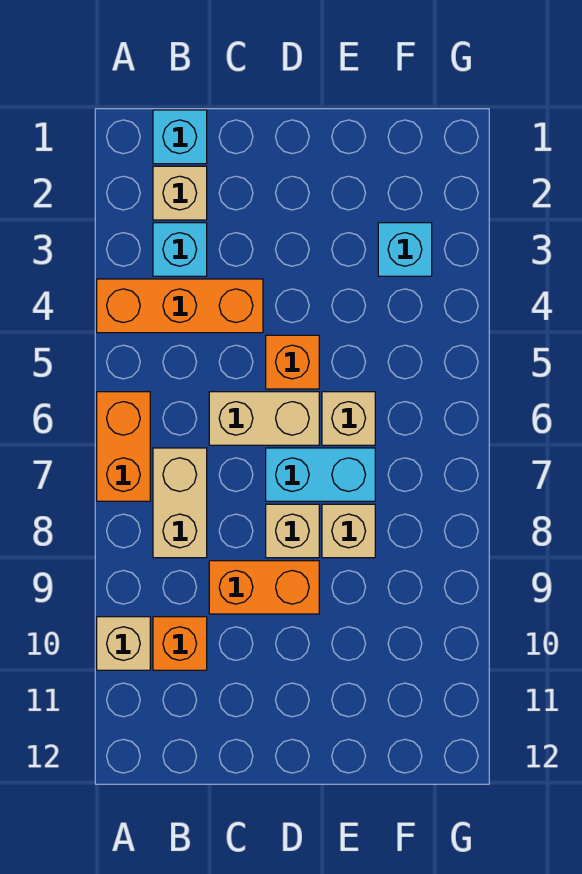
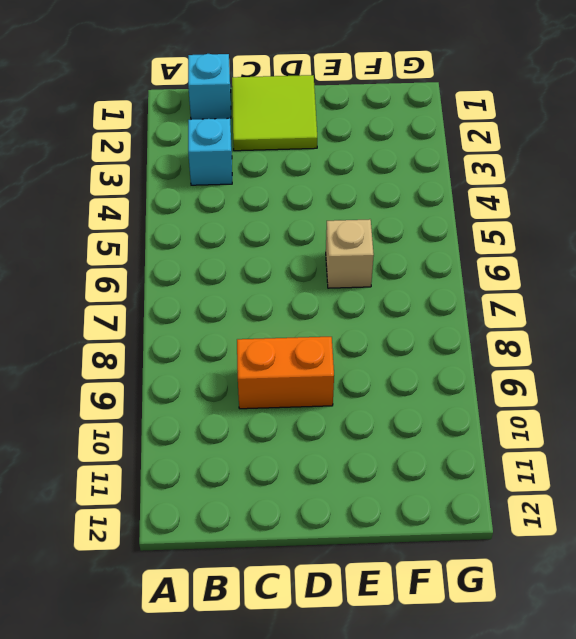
lime 2x2 tile [232,75,317,151] -> none
none -> orange 1x3 brick [97,279,263,333]
none -> orange 1x2 brick [97,392,150,501]
none -> tan 1x1 brick [97,617,150,670]

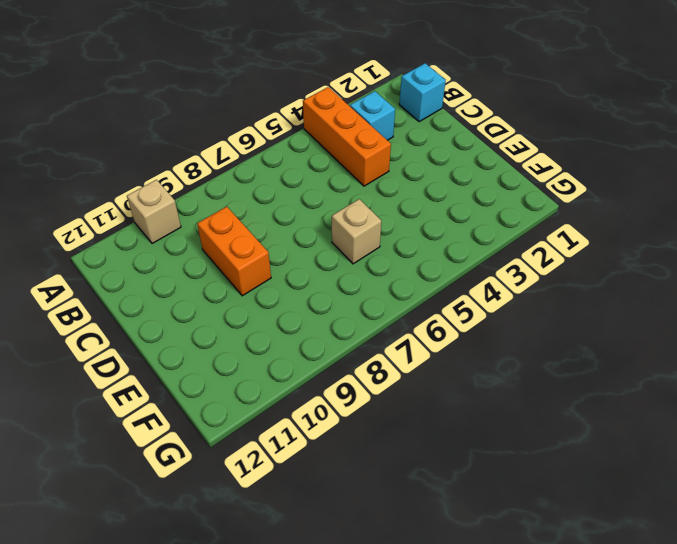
none -> orange 1x2 brick [97,392,150,501]
none -> tan 1x1 brick [153,166,207,220]
none -> tan 1x2 brick [153,448,207,558]

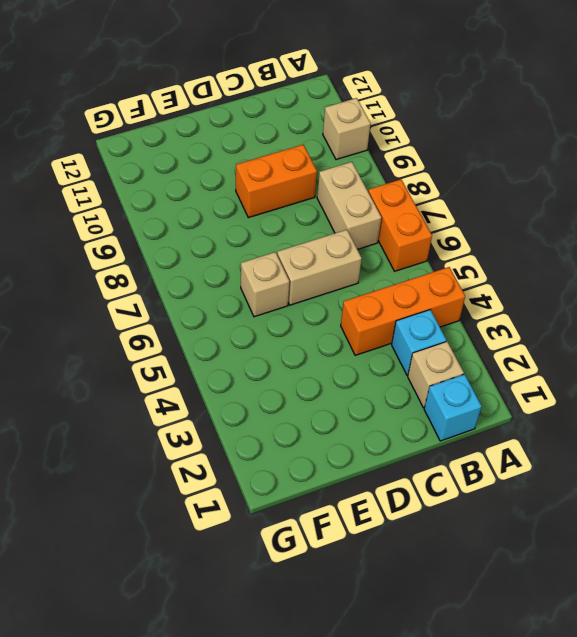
none -> orange 1x1 brick [153,617,207,670]
none -> orange 1x1 brick [266,335,319,389]
none -> cyan 1x2 brick [266,448,375,501]

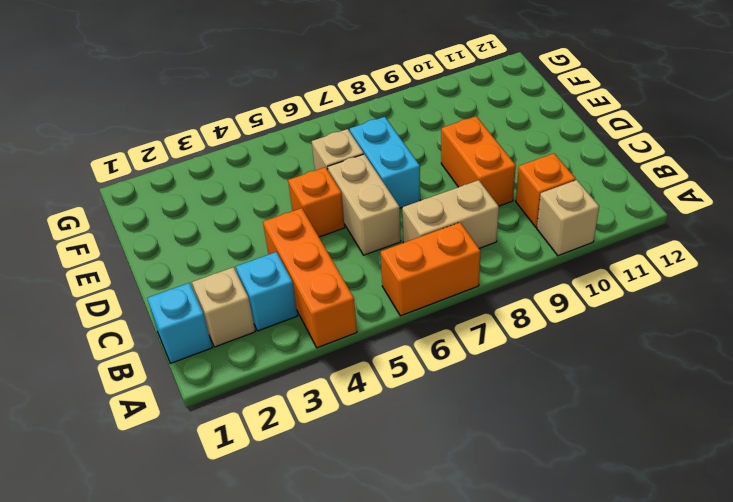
none -> tan 1x1 brick [266,504,319,558]
none -> tan 1x1 brick [322,504,375,558]
none -> cyan 1x1 brick [378,223,432,276]

